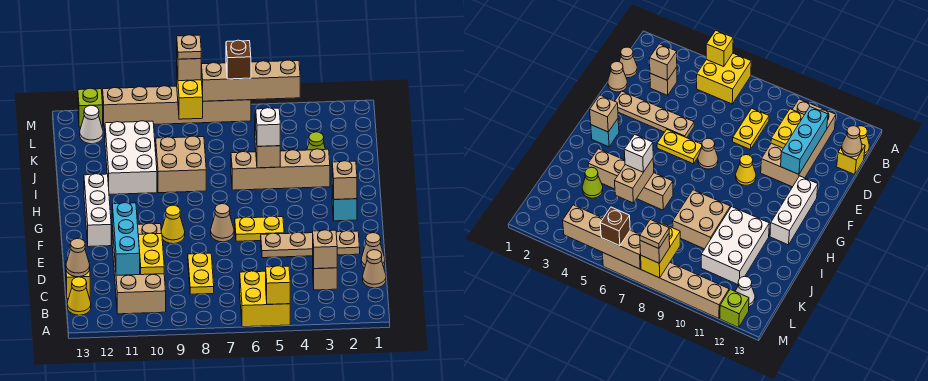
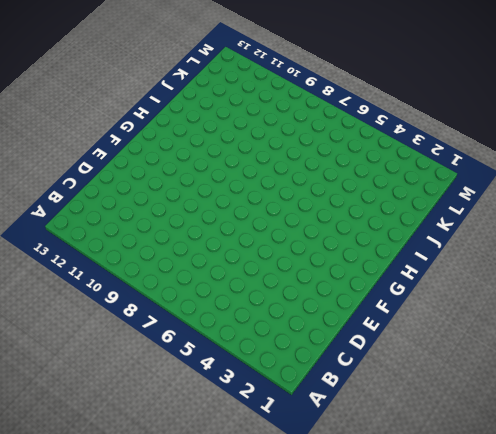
none -> yellow 2x2 brick [240,271,290,327]
none -> tan 2x4 brick [112,223,166,314]
none -> yellow 1x1 cone [67,277,91,315]
none -> tan 1x1 cone [363,250,386,288]

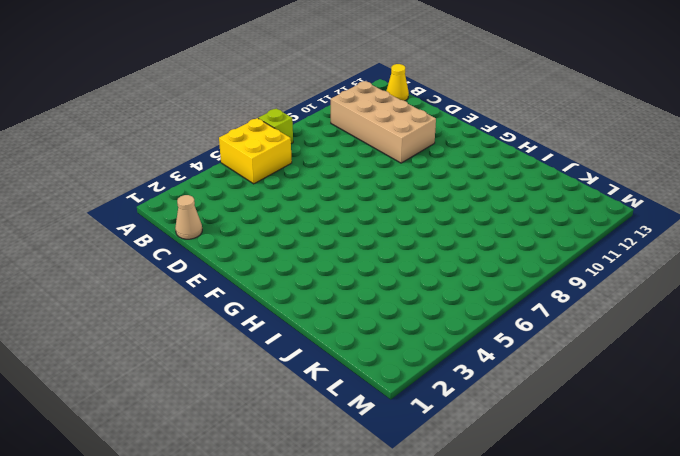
lime 1x1 brick [258,109,293,144] -> lime 1x1 brick moved to [78,88,103,127]
none -> tan 1x1 brick [313,265,337,290]
none -> yellow 1x2 plate [188,253,214,294]
none -> yellow 1x1 brick [66,261,90,299]
none -> tan 1x1 cone [361,233,385,268]

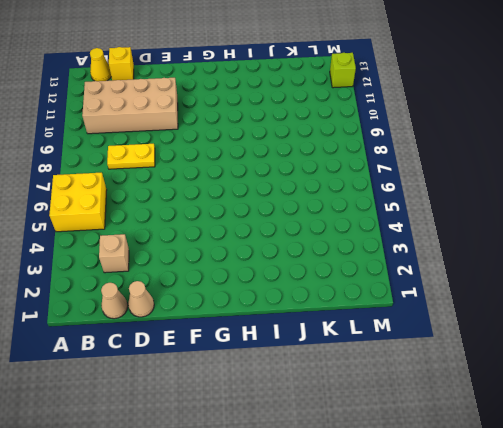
none -> tan 1x4 plate [261,231,360,258]
none -> yellow 1x2 plate [235,216,284,241]
none -> tan 1x1 cone [211,204,234,242]
none -> yellow 1x1 cone [161,205,185,244]

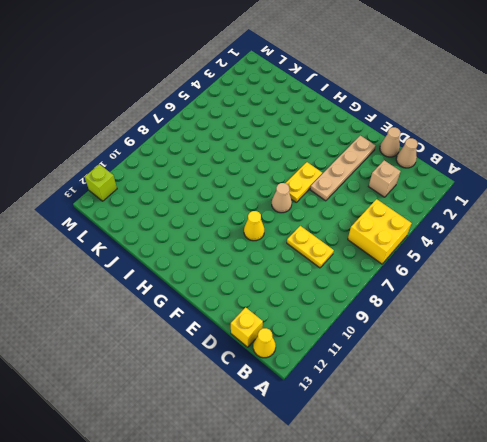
none -> tan 2x4 brick [112,223,166,314]
none -> white 1x3 brick [84,174,111,247]
none -> cyan 1x1 brick [332,186,357,221]
none -> tan 1x4 brick [231,149,330,190]

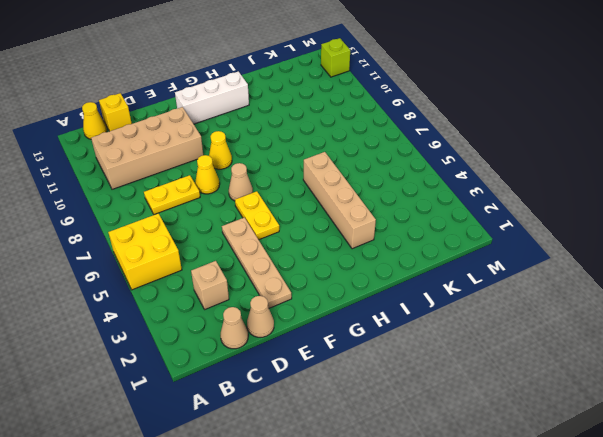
yellow 1x1 cone [195,155,220,194] -> none
none -> cyan 1x1 brick [332,186,357,221]
none -> tan 2x2 brick [156,136,206,193]
none -> white 2x3 brick [105,121,157,194]
none -> lime 1x1 cone [307,132,325,150]

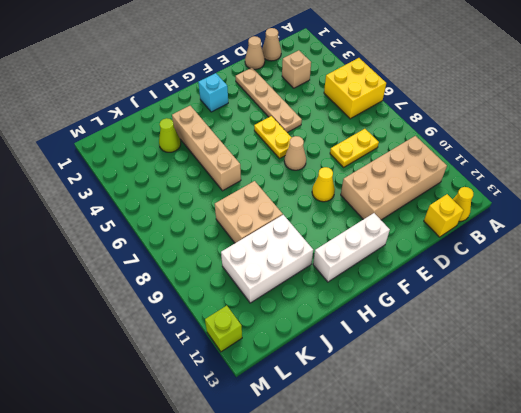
none -> white 1x1 cone [80,105,103,144]
none -> tan 1x6 brick [103,86,251,126]
none -> yellow 1x1 brick [266,266,290,304]
none -> tan 1x1 brick [313,230,337,269]

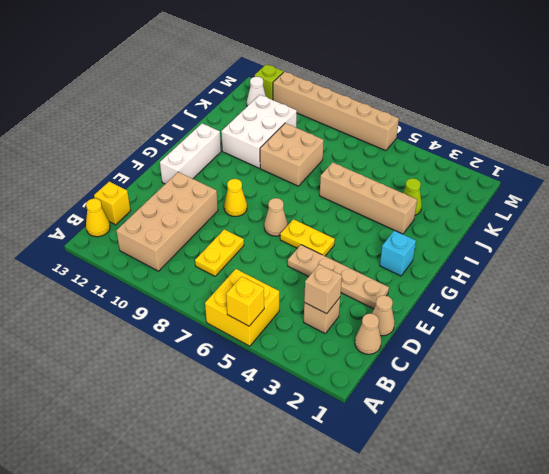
none -> yellow 1x2 plate [138,233,164,275]
none -> cyan 1x3 brick [112,203,140,275]
none -> tan 1x1 cone [66,239,90,277]
none -> tan 1x1 brick [332,161,357,199]

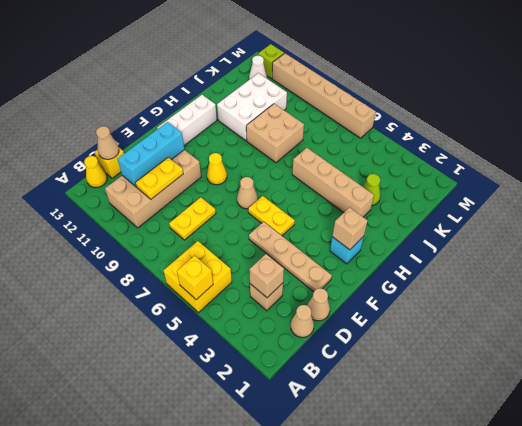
none -> tan 1x2 brick [255,113,280,168]
none -> yellow 1x2 brick [177,75,203,119]
none -> tan 1x4 brick [201,60,300,101]
none -> white 1x1 brick [256,108,280,146]

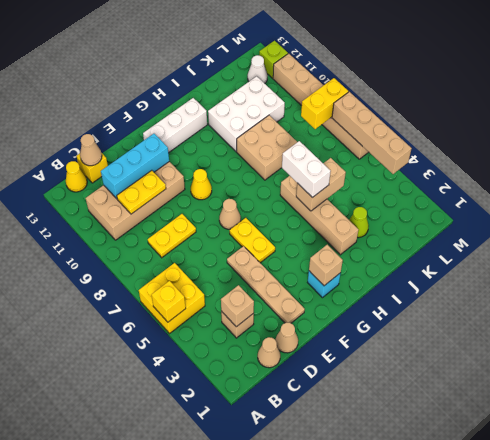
white 1x2 brick [282,141,331,198] -> white 1x1 brick [256,108,280,146]
none -> brown 1x1 brick [226,40,251,79]
none -> tan 1x1 brick [177,54,201,81]
none -> tan 1x1 plate [177,35,201,59]

